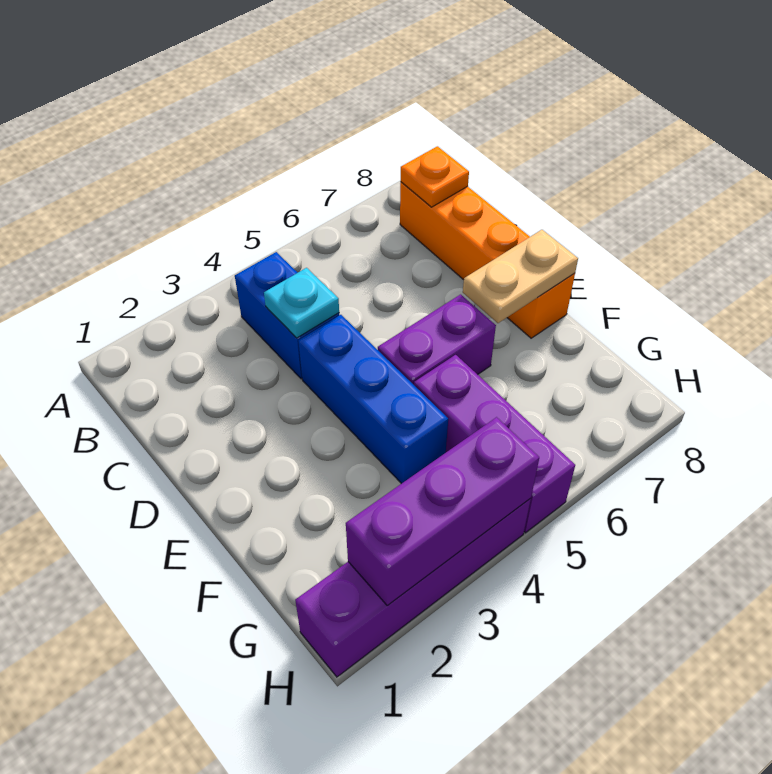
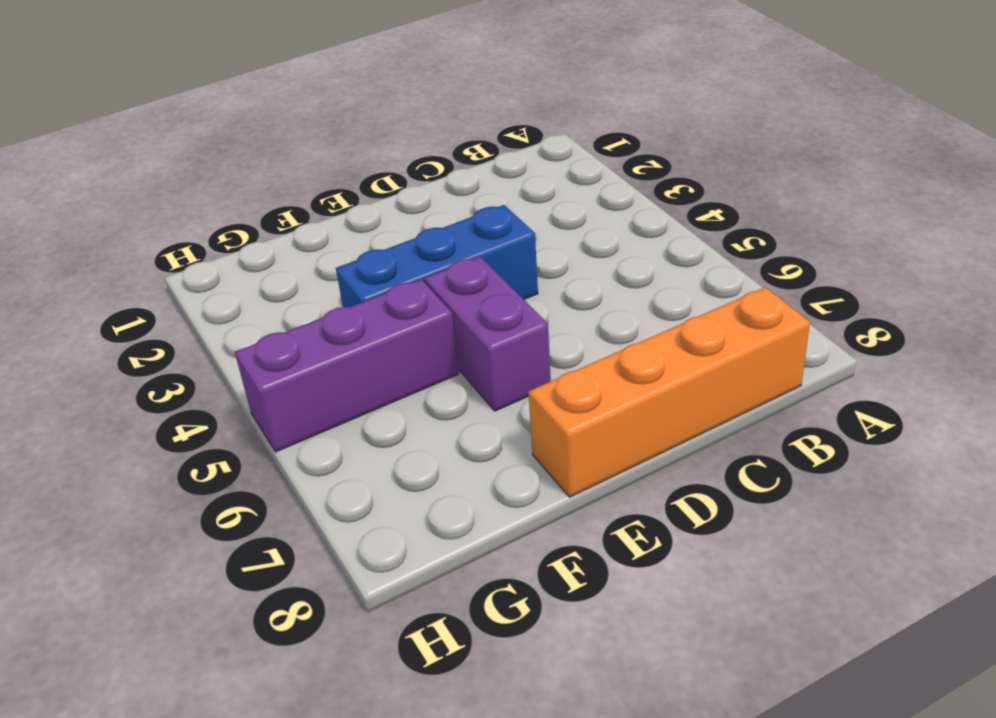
none -> blue 1x2 brick [235,252,339,379]
none -> purple 1x4 brick [295,499,531,677]

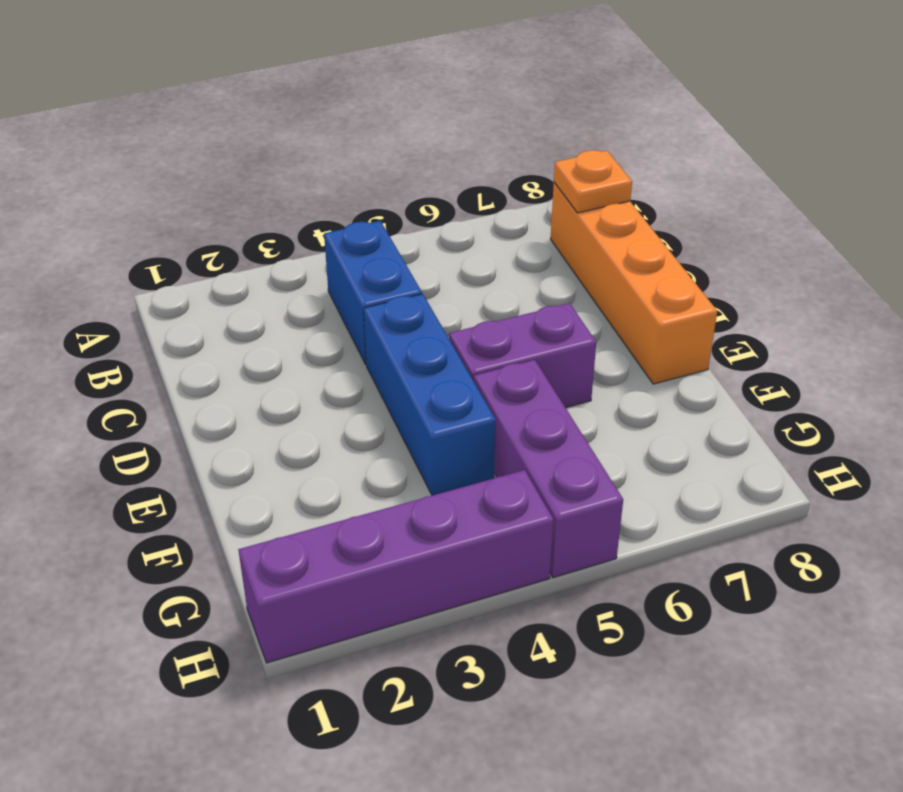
none -> cyan 1x1 plate [264,268,339,338]
none -> tan 1x2 plate [463,230,578,323]

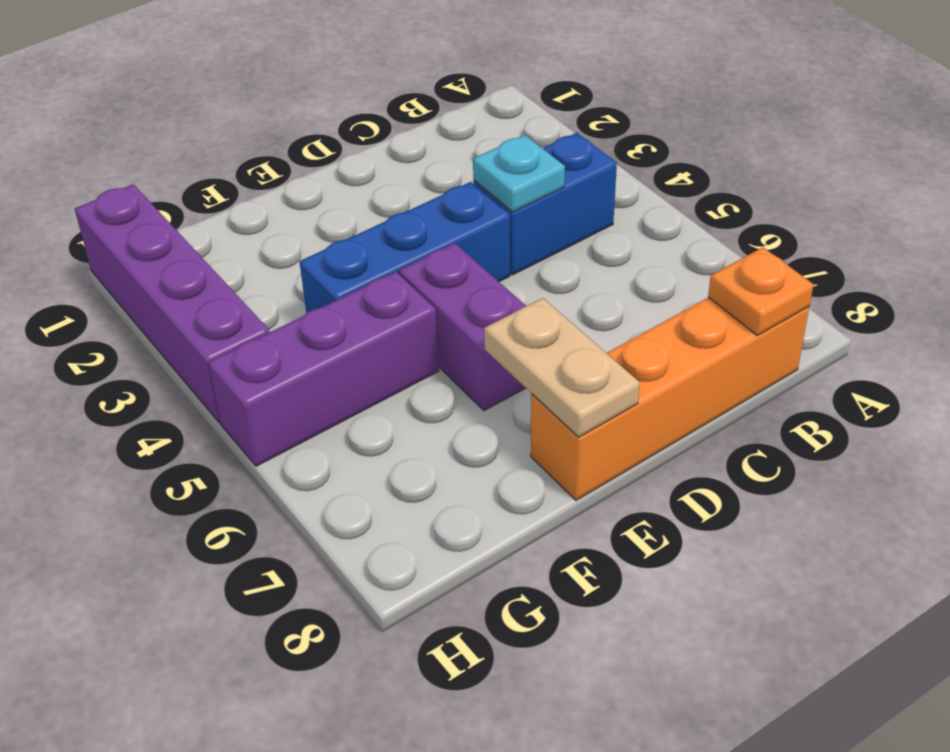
none -> purple 1x3 brick [346,417,539,606]

